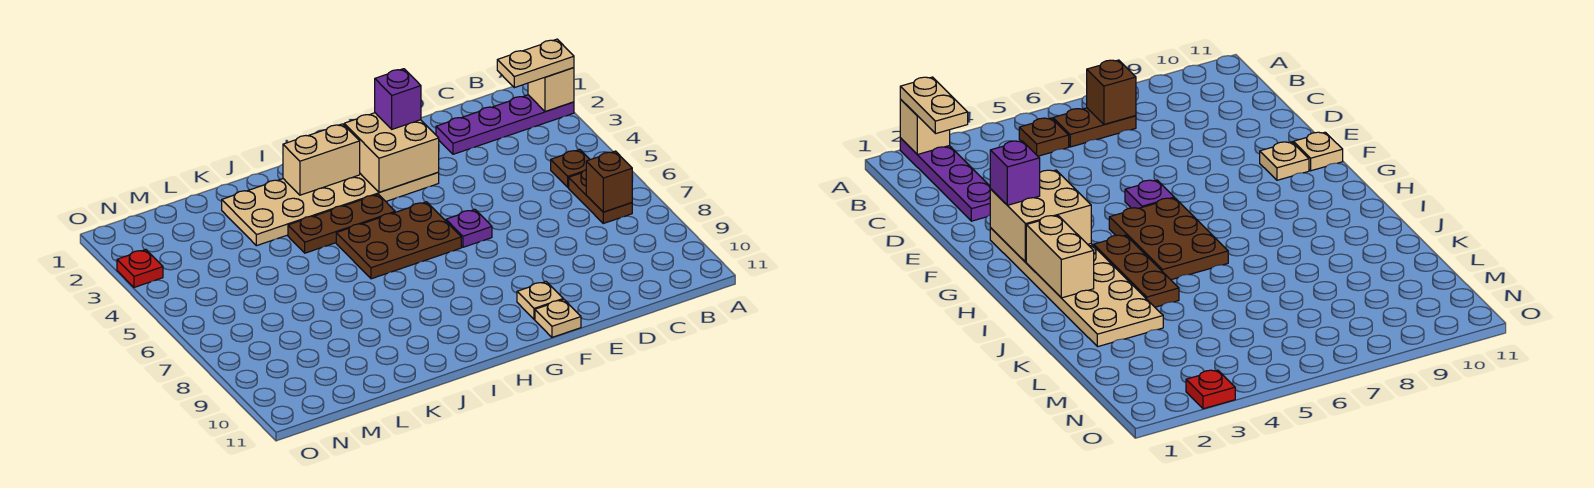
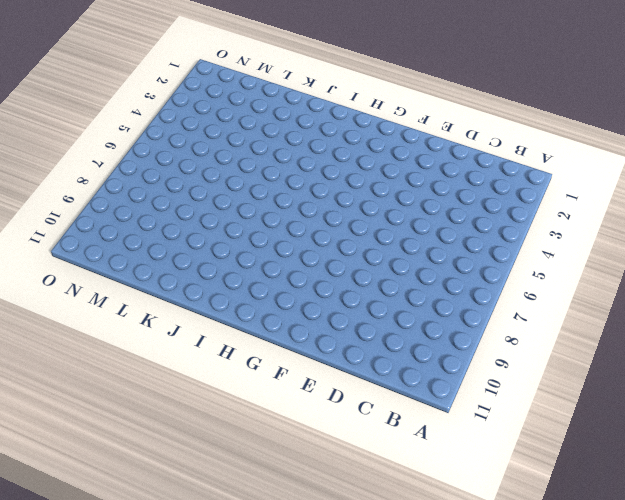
none -> purple 1x4 plate [436,95,574,154]
none -> brown 1x1 plate [551,150,590,187]
none -> brown 1x2 plate [569,170,632,223]

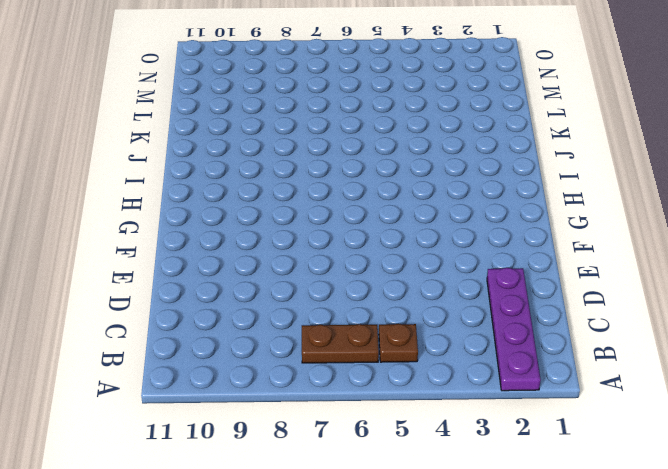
none -> tan 2x6 plate [222,173,439,246]
none -> purple 1x1 plate [446,210,492,247]
none -> tan 1x1 plate [517,282,563,319]

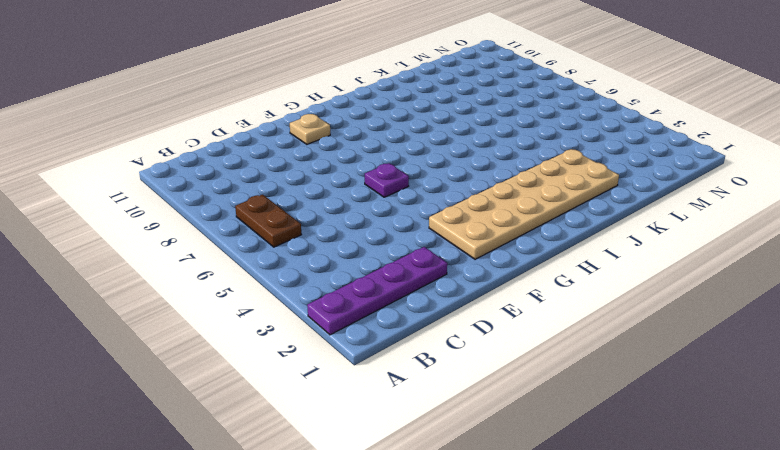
none -> brown 1x1 plate [551,150,590,187]
none -> tan 1x1 plate [535,299,581,337]
none -> brown 2x3 plate [336,202,461,279]

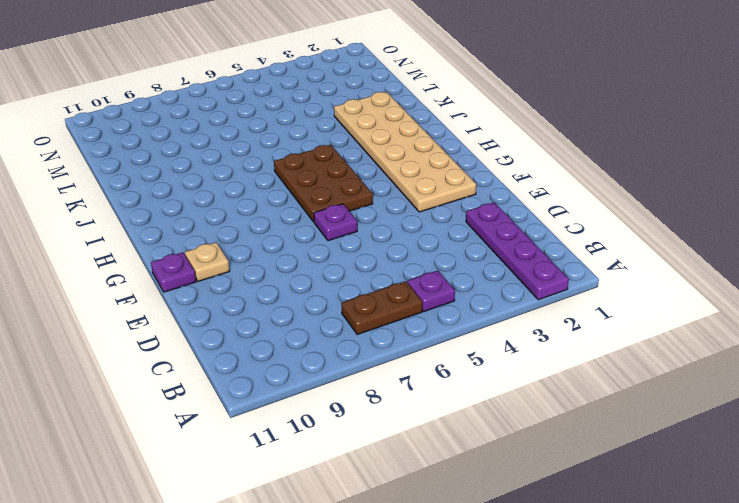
purple 1x1 plate [407,271,455,311] -> brown 1x1 plate [551,150,590,187]
purple 1x1 plate [151,252,196,292] -> tan 1x1 plate [535,299,581,337]
none -> brown 1x3 plate [288,194,395,253]
none -> red 1x1 plate [117,250,163,287]
none -> tan 1x1 brick [528,68,574,112]

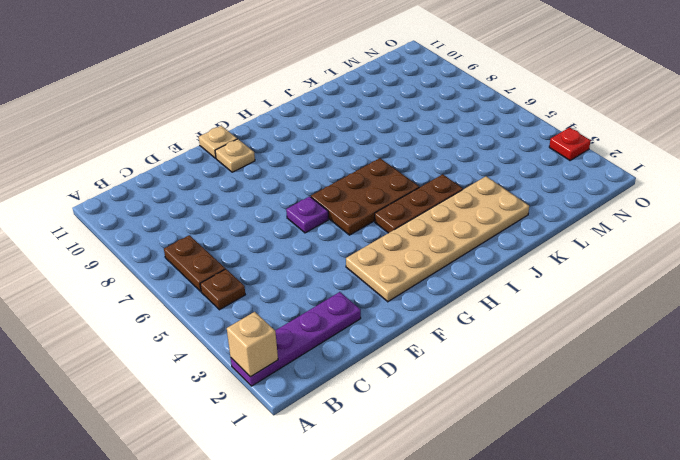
none -> brown 1x1 brick [586,151,632,212]
none -> tan 2x2 brick [344,113,439,192]
none -> tan 1x2 brick [283,124,360,195]

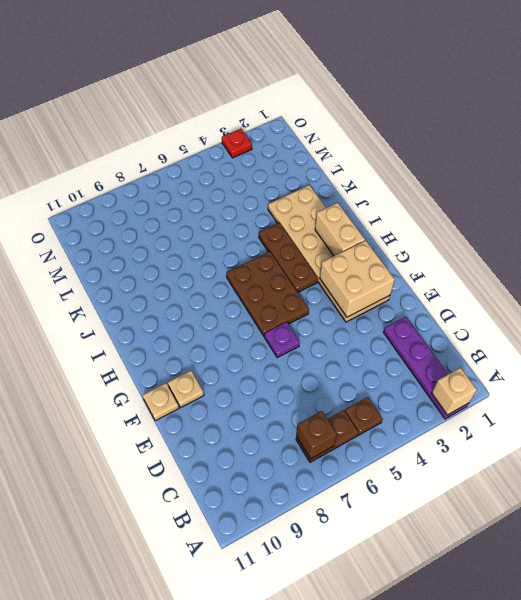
none -> tan 1x2 plate [497,39,574,88]
none -> purple 1x1 brick [375,69,421,129]

